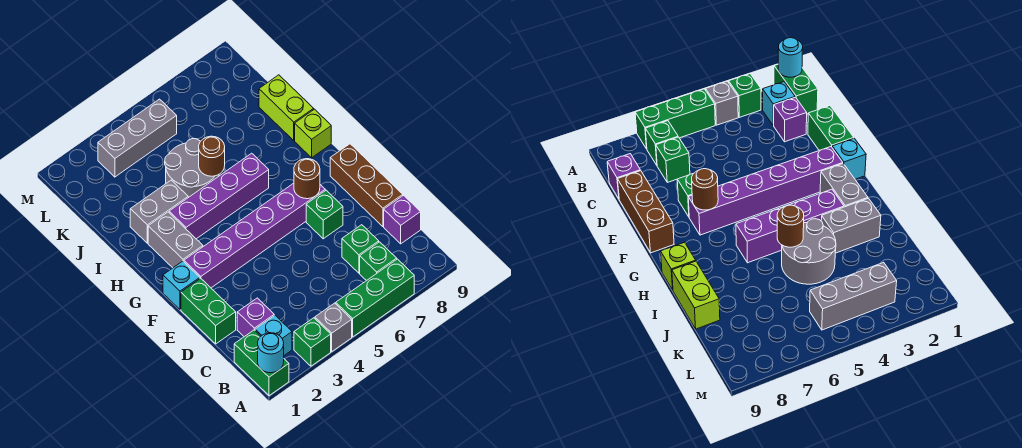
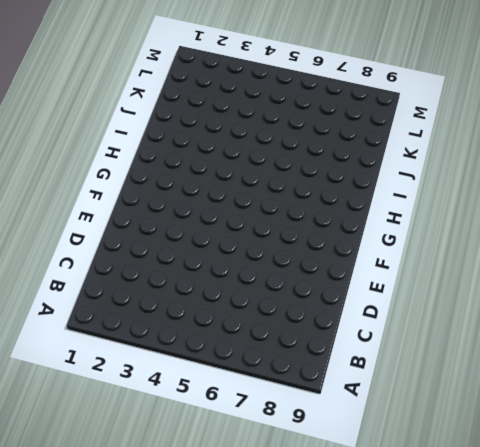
none -> green 1x2 brick [234,330,289,396]
none -> green 1x1 brick [294,318,331,366]
none -> grey 1x1 brick [315,303,352,352]

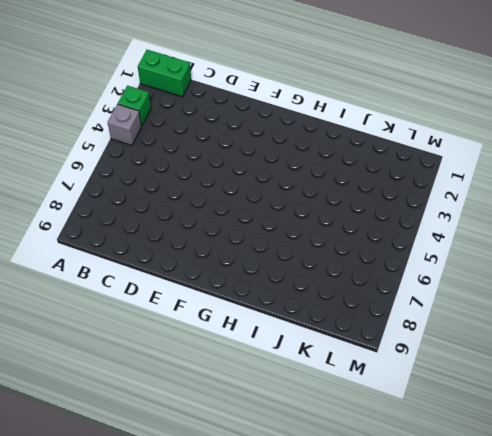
none -> green 1x3 brick [336,259,414,337]
none -> cyan 1x1 brick [255,315,292,355]
none -> green 1x1 brick [360,242,397,281]

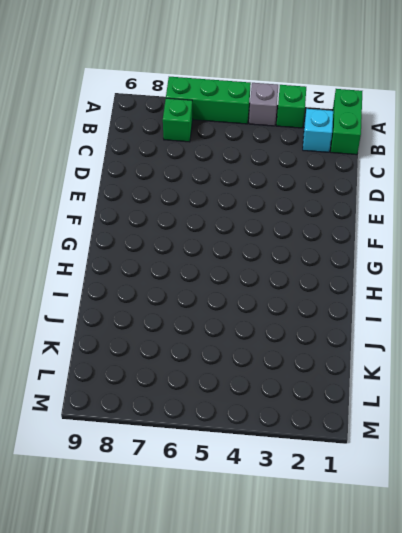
none -> purple 1x1 brick [237,298,274,337]
none -> green 1x1 brick [342,225,379,273]
none -> purple 1x1 brick [384,195,421,244]

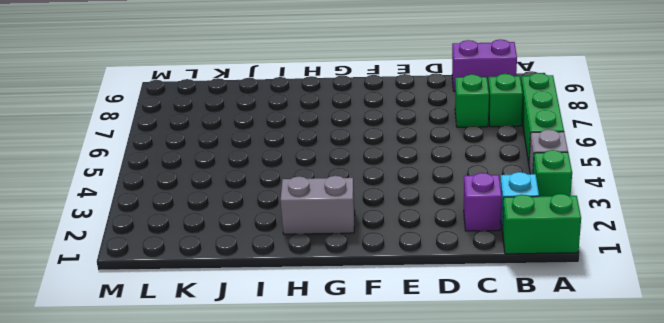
purple 1x2 brick [452,40,517,91] -> purple 1x1 brick [384,195,421,244]
none -> green 1x2 brick [181,278,236,344]
none -> brown 1x3 brick [330,144,403,227]
none -> green 1x1 brick [306,190,343,239]

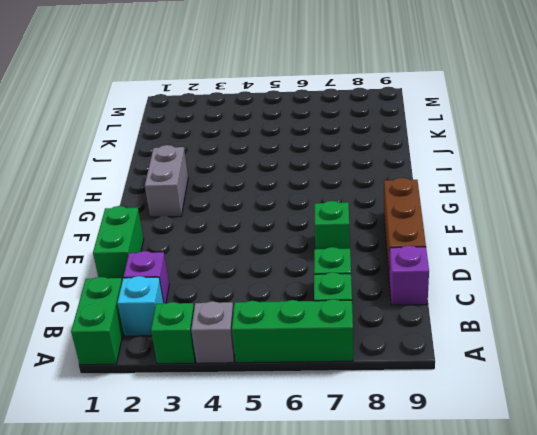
none -> cyan 1x1 brick [163,261,200,309]
none -> purple 1x6 brick [184,183,325,288]
none -> purple 1x4 brick [169,153,269,239]

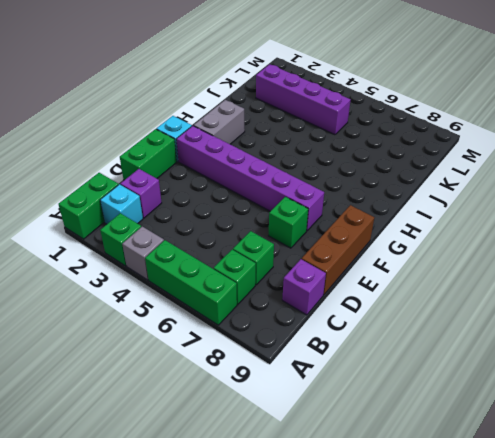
purple 1x4 brick [256,64,350,135] -> purple 1x4 brick moved to [169,153,269,239]
none -> lime 1x1 brick [295,109,331,158]
none -> grey 1x2 brick [130,180,188,243]
none -> grey 2x2 round brick [165,139,219,197]

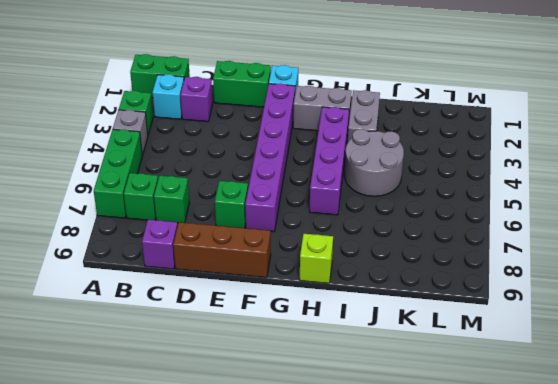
none -> lime 1x2 brick [259,75,314,140]
none -> grey 1x3 brick [98,99,177,177]
none -> cyan 1x1 round brick [258,333,284,373]

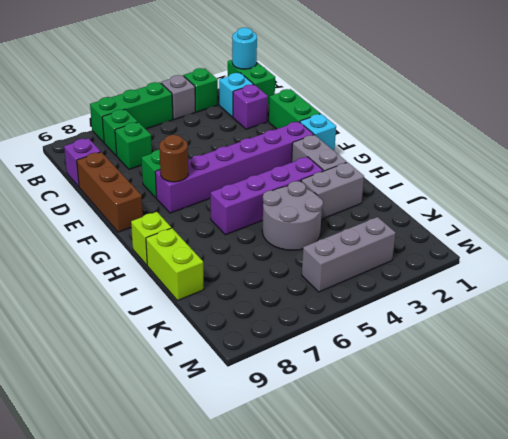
none -> brown 1x1 round brick [199,136,225,176]

